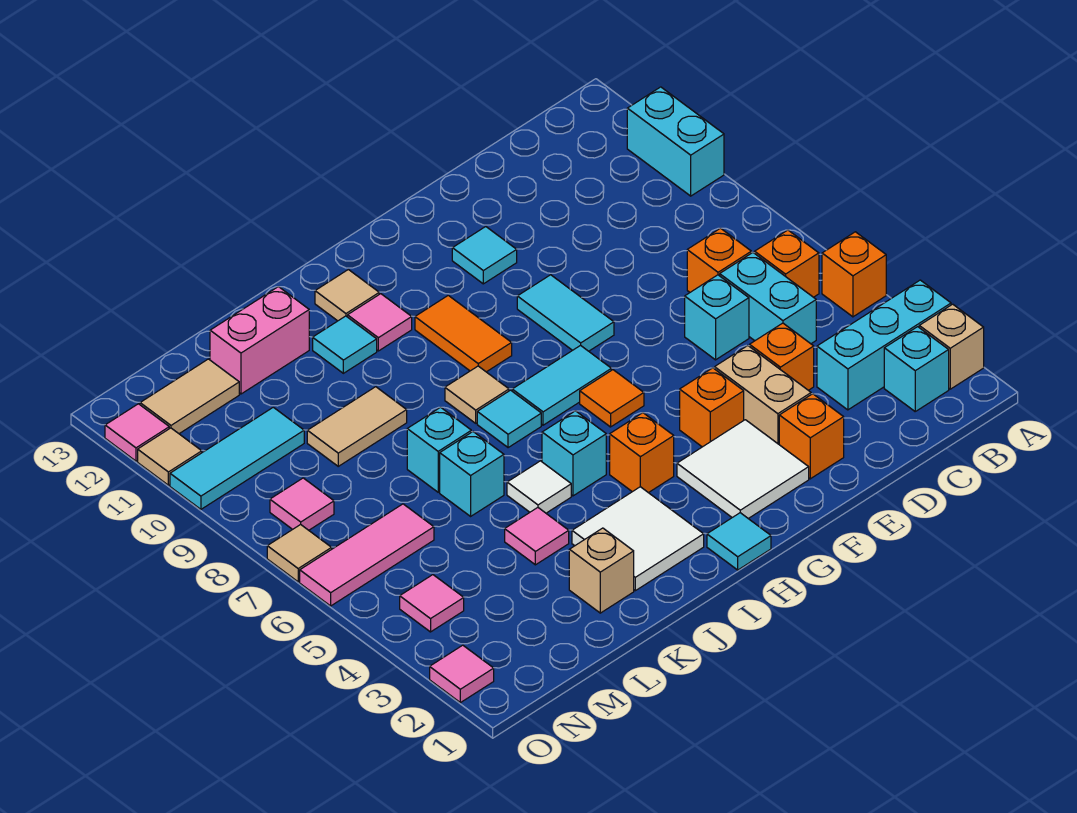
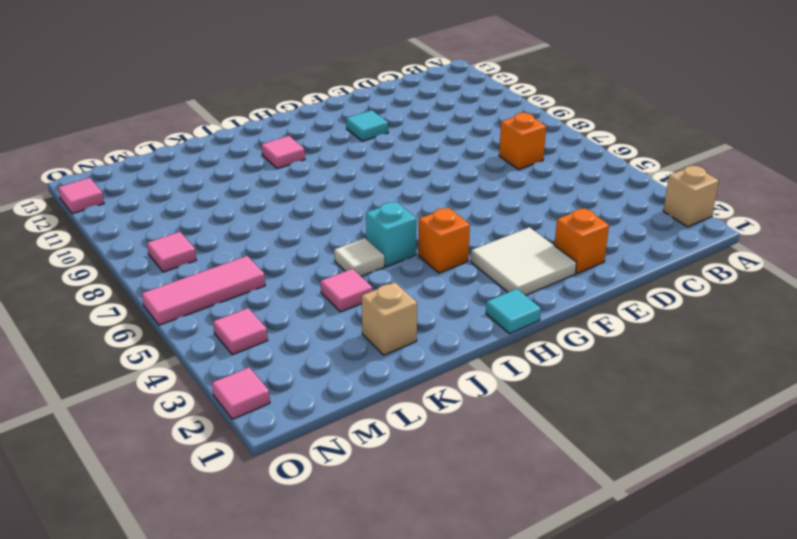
none -> cyan 1x3 brick [817,280,951,410]
none -> orange 1x1 brick [822,232,886,317]
none -> cyan 1x2 brick [627,87,724,196]
none -> cyan 1x1 brick [884,327,949,411]

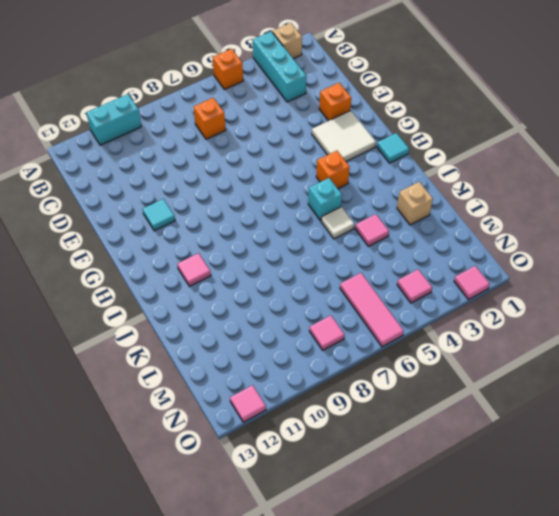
none -> cyan 1x1 brick [884,327,949,411]
none -> orange 1x1 brick [755,230,819,297]
none -> cyan 1x2 brick [720,253,816,344]
none -> orange 1x1 brick [750,323,814,390]

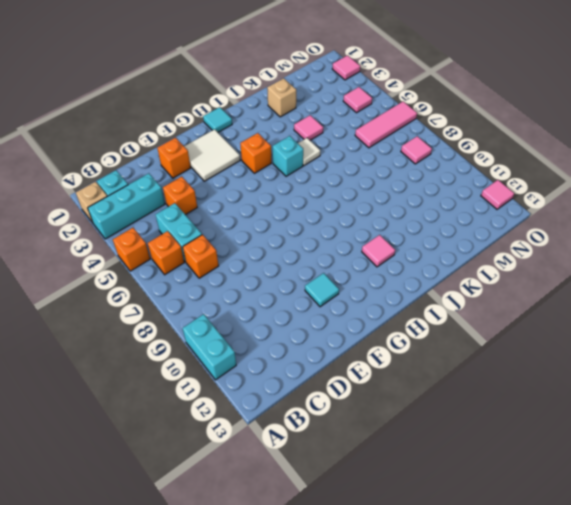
none -> cyan 1x1 brick [685,275,749,360]
none -> tan 1x2 brick [715,346,811,444]
none -> orange 1x1 brick [680,368,744,447]
none -> cyan 1x2 tile [517,275,614,351]

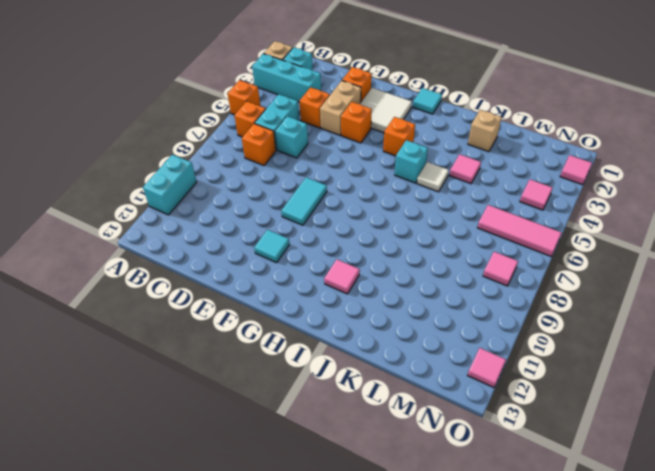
none -> orange 1x1 tile [580,370,644,427]
none -> cyan 1x2 tile [512,345,611,425]
none -> orange 1x2 tile [415,295,512,372]
none -> white 2x2 tile [572,487,704,591]

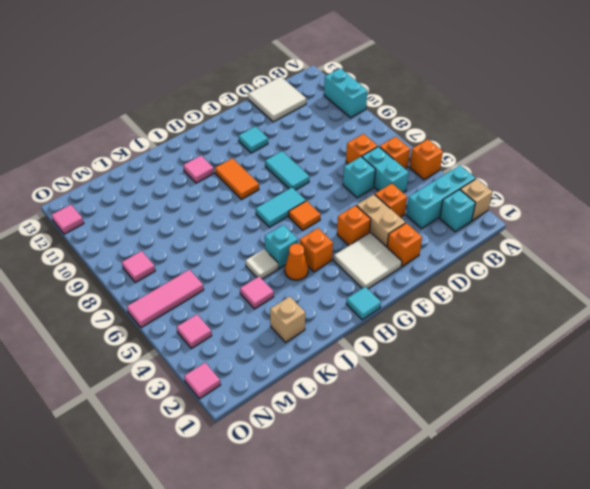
white 2x2 tile [248,77,306,122] -> white 2x2 tile moved to [572,487,704,591]
orange 1x1 cone [285,244,308,280] -> none
none -> cyan 1x1 tile [477,390,541,448]
none -> tan 1x1 tile [445,366,509,423]
none -> tan 1x1 tile [315,270,379,321]
none -> cyan 1x1 tile [313,316,377,373]

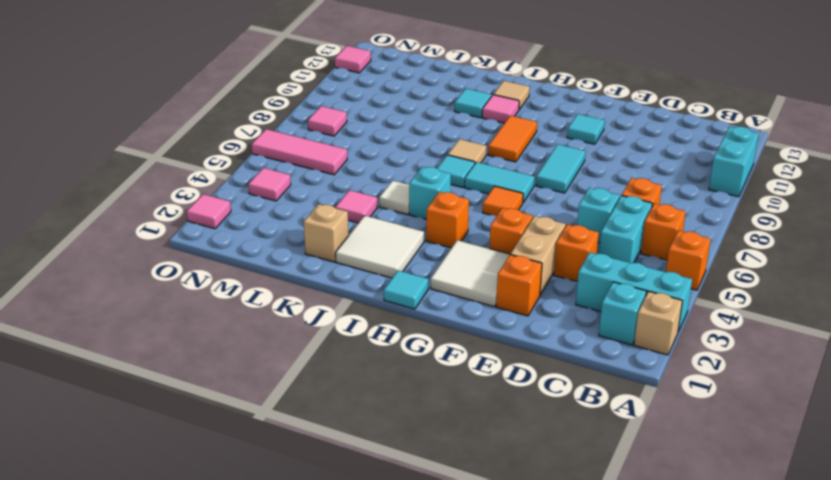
none -> cyan 1x1 brick [440,432,504,516]
none -> cyan 1x1 brick [407,407,471,492]
none -> tan 1x2 tile [307,387,407,466]
none -> pink 1x2 brick [210,287,309,394]

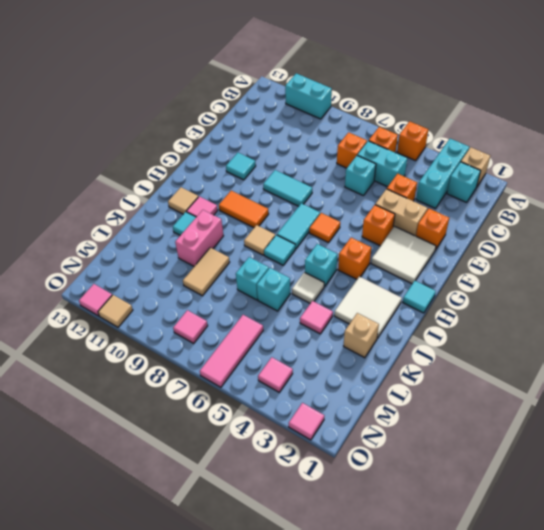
pink 1x2 brick [175,210,223,266] -> pink 1x2 brick moved to [210,287,309,394]
none -> cyan 1x3 tile [170,407,304,509]
none -> tan 1x2 tile [140,359,239,434]
none -> tan 1x1 tile [267,524,332,582]

